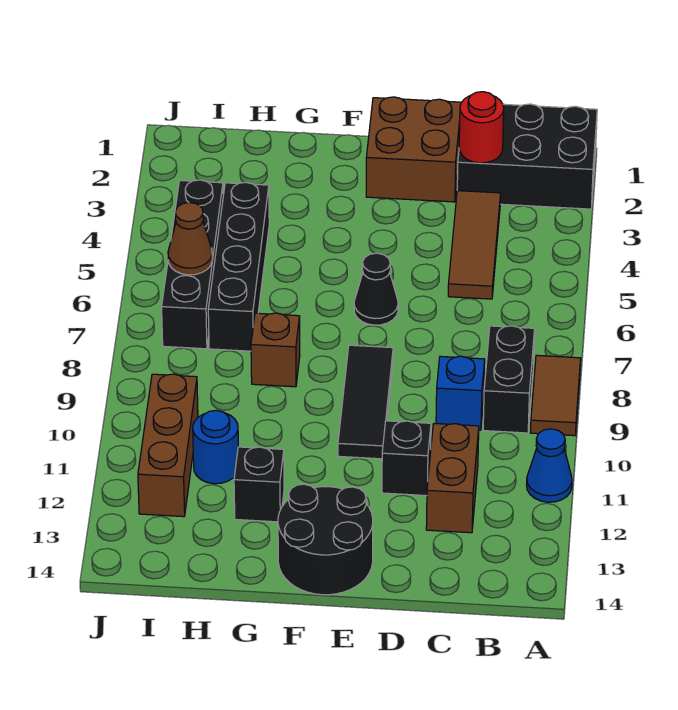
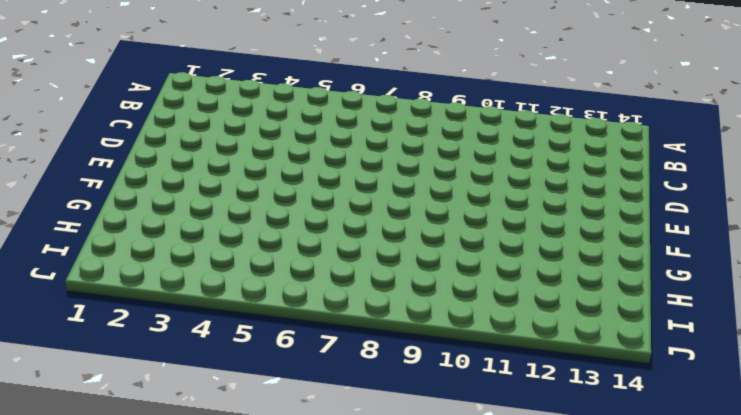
none -> black 2x3 brick [457,104,597,209]
none -> brown 1x2 tile [531,355,581,436]
none -> blue 1x1 cone [526,429,572,502]

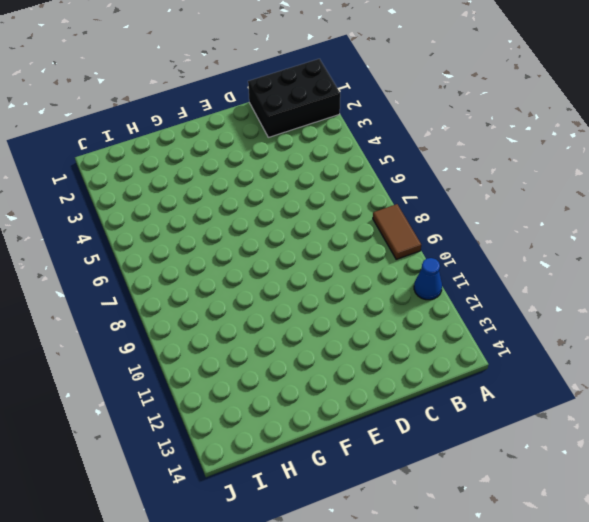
none -> black 1x2 brick [483,326,535,433]
none -> brown 1x3 tile [448,191,501,299]
none -> blue 1x1 brick [436,356,485,430]

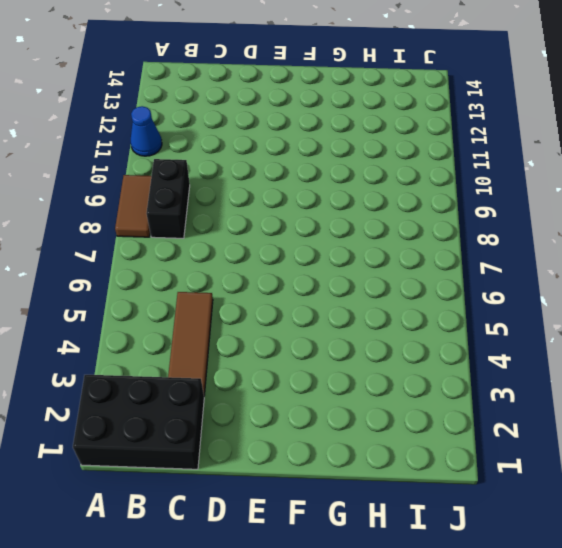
none -> blue 1x1 brick [436,356,485,430]
none -> brown 1x2 brick [426,424,479,533]
none -> brown 2x2 brick [366,97,461,202]

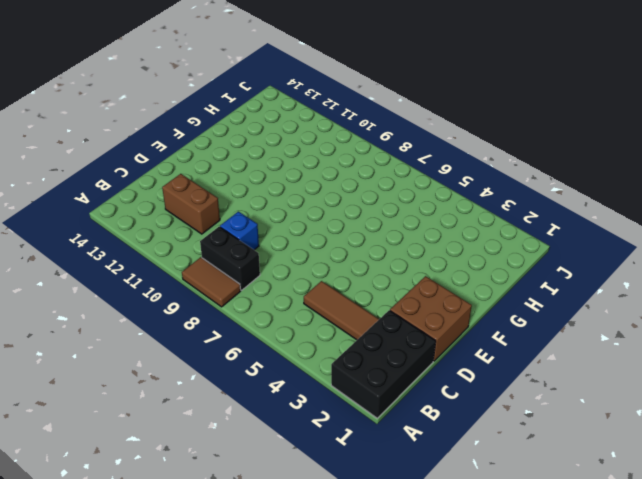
none -> blue 1x1 cone [526,429,572,502]
none -> black 1x1 brick [382,421,431,496]
none -> black 1x1 cone [354,253,398,325]

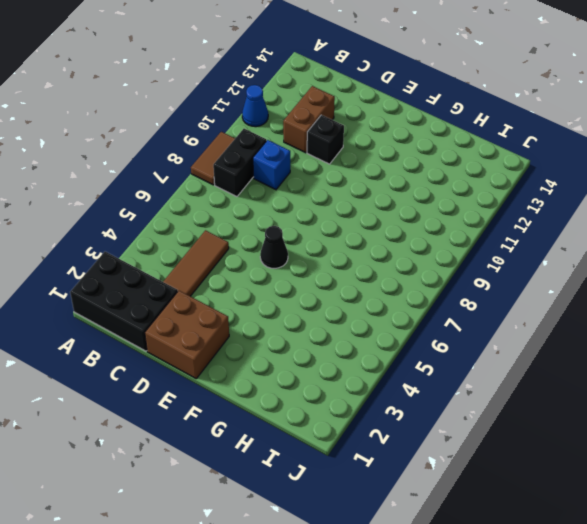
none -> black 1x3 tile [338,345,393,459]
none -> black 2x2 round brick [278,484,373,595]
none -> brown 1x1 brick [251,313,300,387]

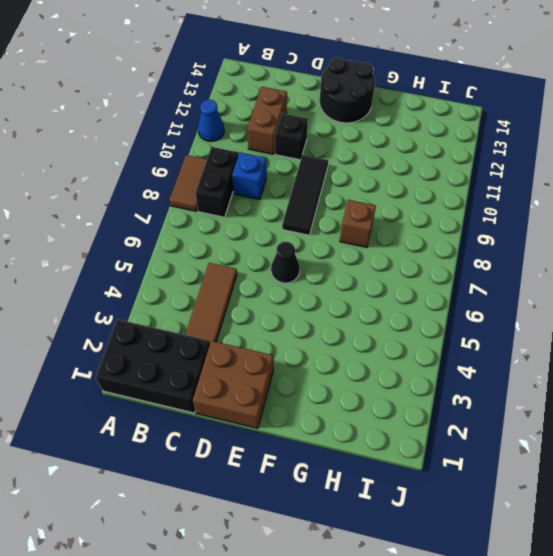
none -> black 1x1 brick [234,447,284,522]
none -> black 1x4 brick [208,182,269,351]
none -> blue 1x1 round brick [193,410,238,484]

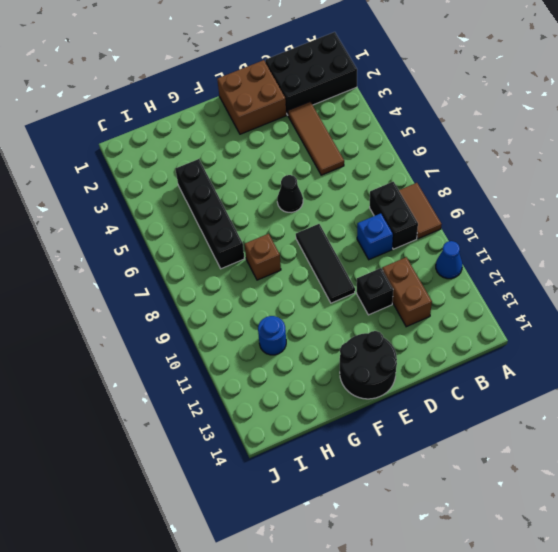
none -> black 1x1 brick [234,447,284,522]
none -> black 1x4 brick [162,180,223,349]
none -> brown 1x3 brick [138,374,198,517]

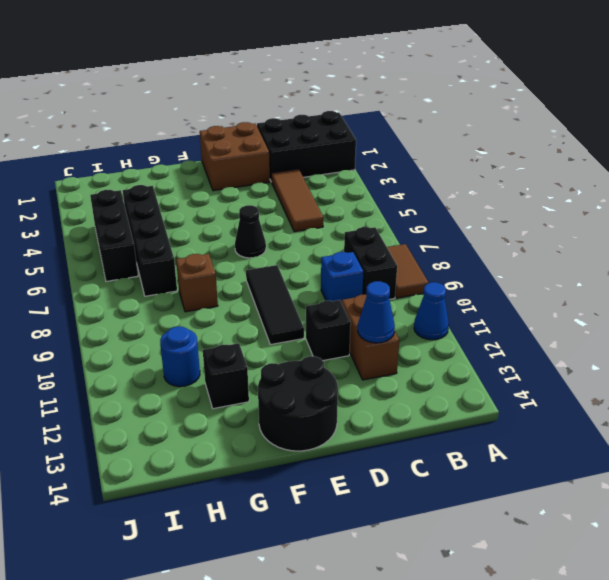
blue 1x1 cone [358,281,395,343] -> none
black 1x3 brick [90,190,138,281] -> black 1x4 brick [162,180,223,349]
none -> brown 1x3 brick [138,374,198,517]
none -> red 1x1 round brick [459,92,504,163]
none -> brown 1x1 cone [168,203,212,275]

